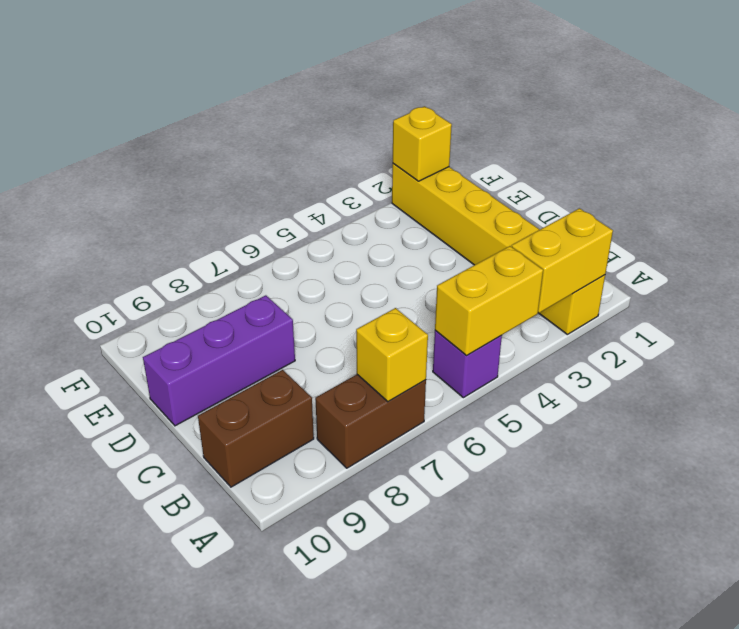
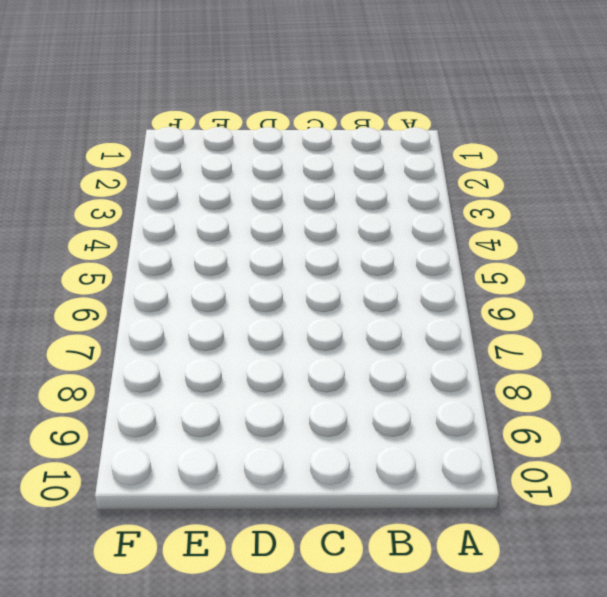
none -> yellow 1x6 brick [392,164,605,334]
none -> purple 1x1 brick [433,330,502,398]

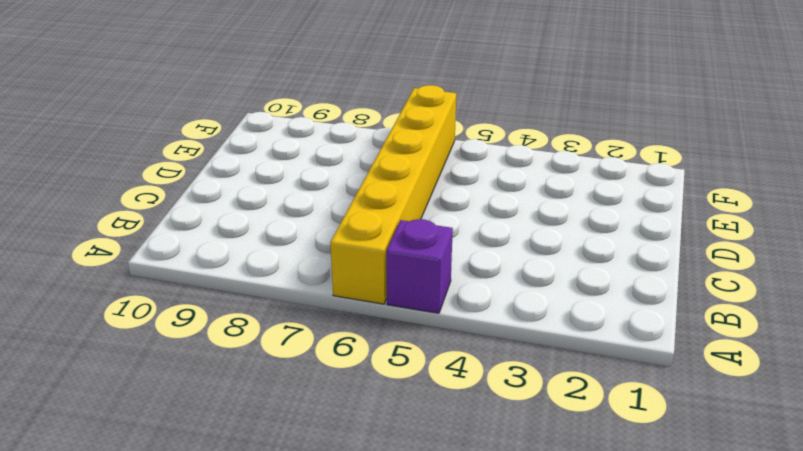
yellow 1x6 brick [330,85,456,304] -> yellow 1x6 brick moved to [392,164,605,334]
none -> brown 1x2 brick [315,374,426,468]
none -> brown 1x2 brick [198,370,314,487]

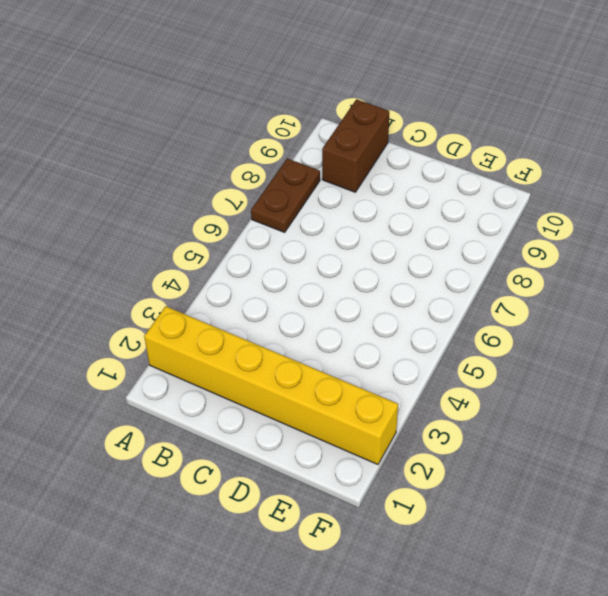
brown 1x2 plate [251,159,320,232] -> brown 1x2 brick [315,374,426,468]
none -> purple 1x1 brick [433,330,502,398]
none -> purple 1x3 brick [143,295,295,426]

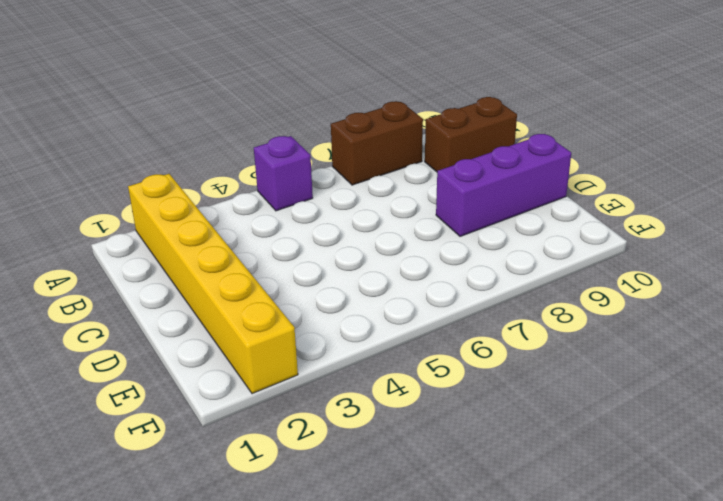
none -> yellow 1x2 brick [512,208,613,313]
none -> yellow 1x2 brick [435,246,543,355]

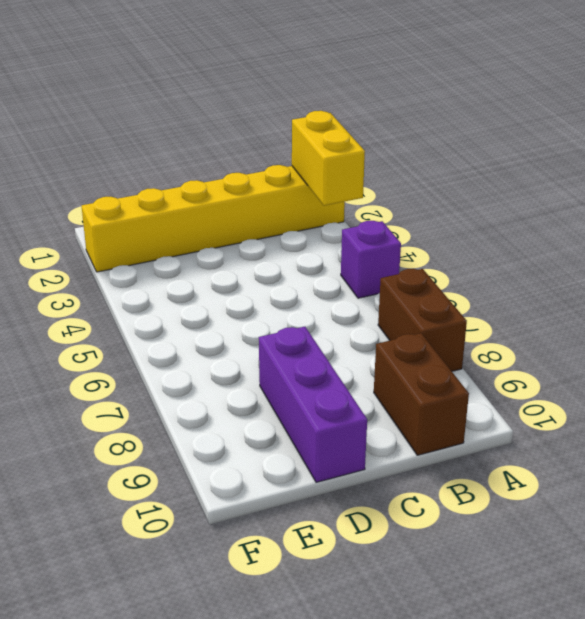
none -> yellow 1x2 brick [435,246,543,355]
none -> yellow 1x1 brick [356,308,428,402]

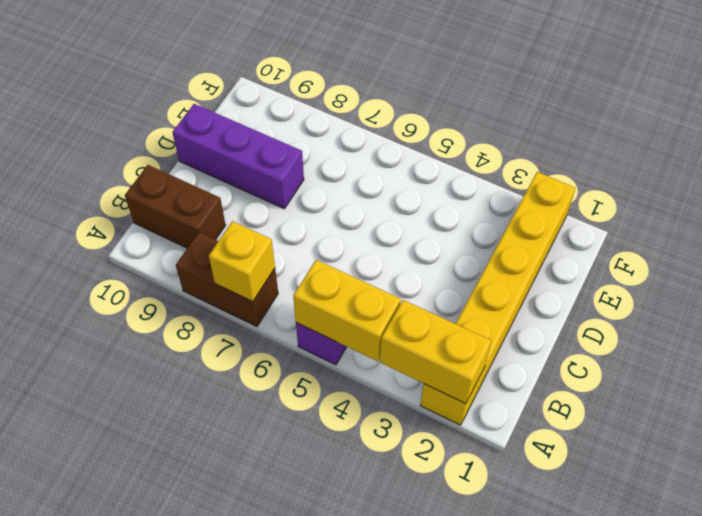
none -> yellow 1x1 brick [393,106,452,181]

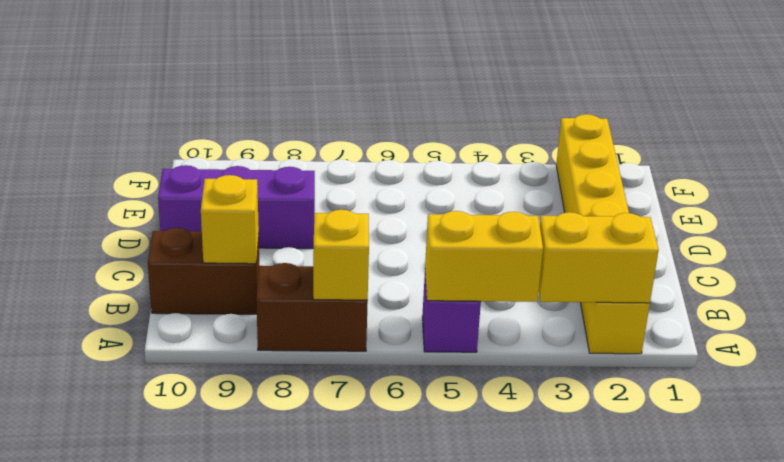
yellow 1x1 brick [201,175,259,264] -> yellow 1x1 brick moved to [393,106,452,181]

